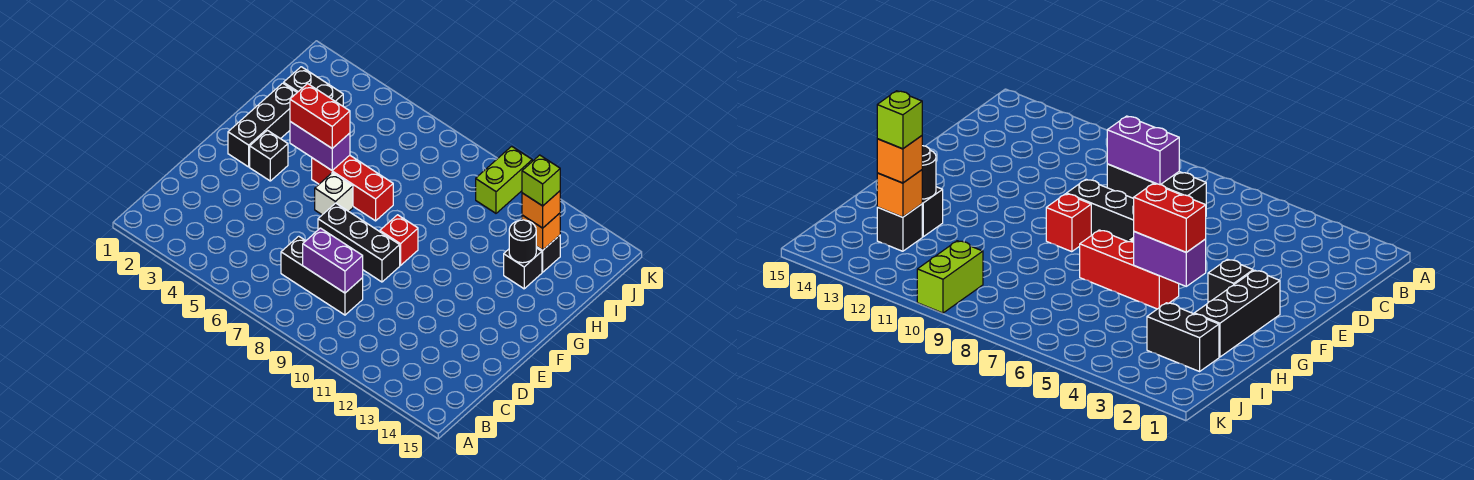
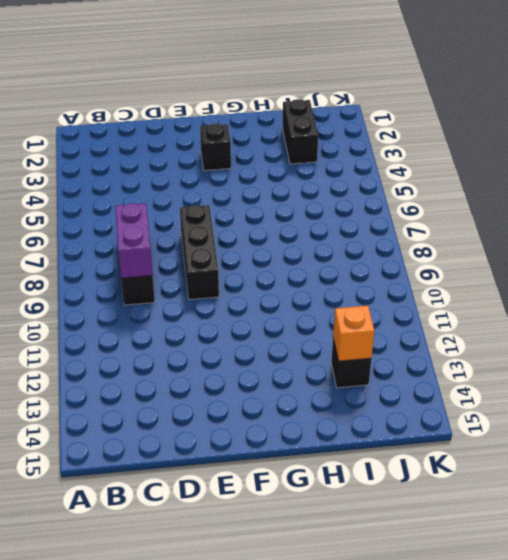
none -> black 1x3 brick [228,83,297,167]
none -> white 1x1 brick [315,173,353,215]
none -> red 1x1 brick [380,215,418,266]

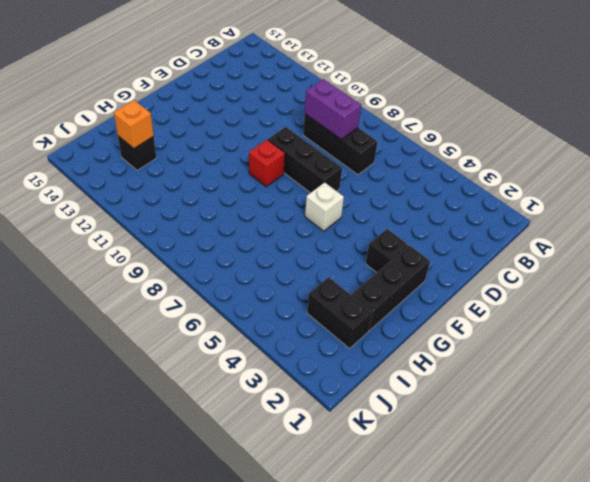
none -> red 1x3 brick [312,155,393,221]
none -> black 1x1 brick [504,248,542,289]
none -> lime 1x2 brick [476,146,532,213]

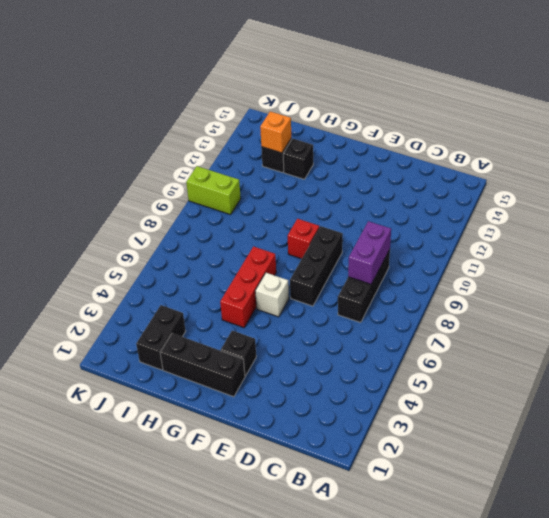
none -> purple 1x2 brick [290,122,350,170]
none -> black 1x1 round brick [509,220,536,263]
none -> red 1x2 brick [290,84,350,148]

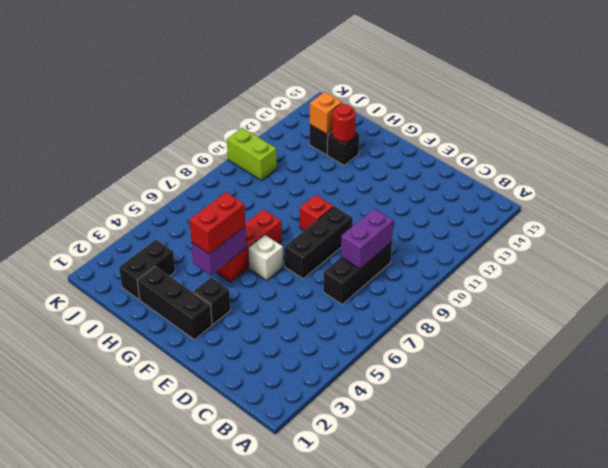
red 1x1 round brick [332,104,356,142] -> black 1x1 round brick [509,220,536,263]
none -> orange 1x1 brick [522,191,560,228]
none -> lime 1x1 brick [522,155,560,206]

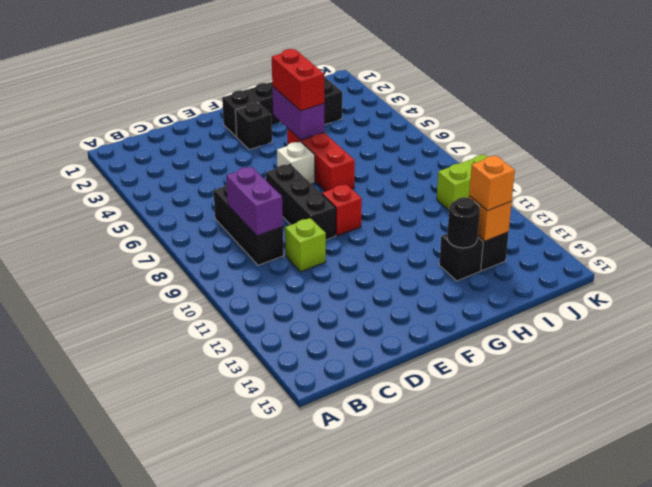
lime 1x1 brick [285,218,326,272] -> lime 1x1 brick moved to [522,155,560,206]

